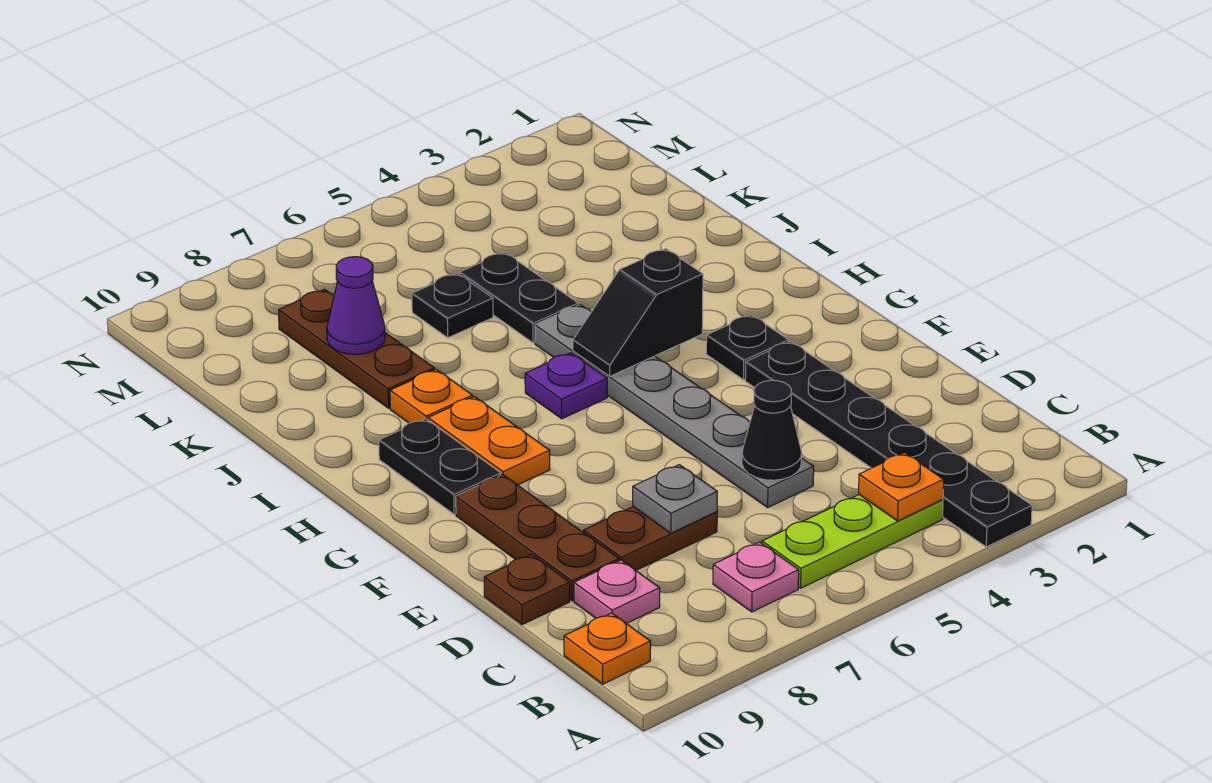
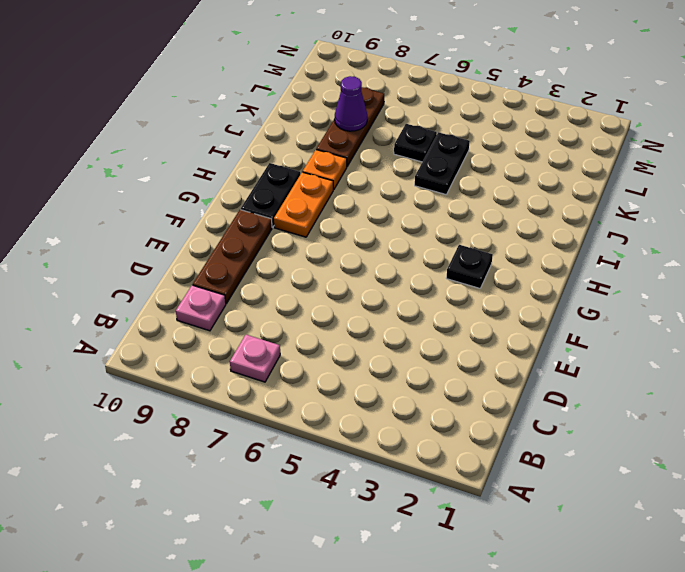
none -> black 1x6 plate [745,341,1032,547]
none -> lime 1x3 plate [762,495,943,588]
none -> orange 1x1 plate [564,613,651,684]

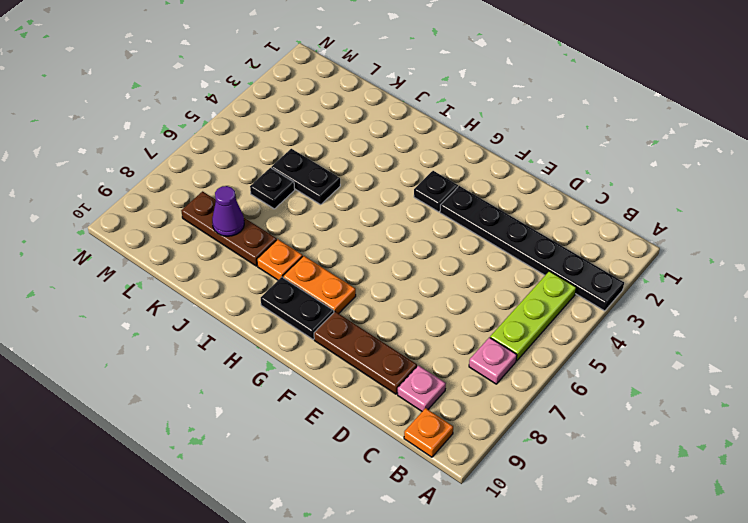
none -> grey 1x6 plate [535,305,814,507]
none -> brown 1x2 plate [584,507,717,570]
none -> brown 1x1 plate [484,555,570,624]

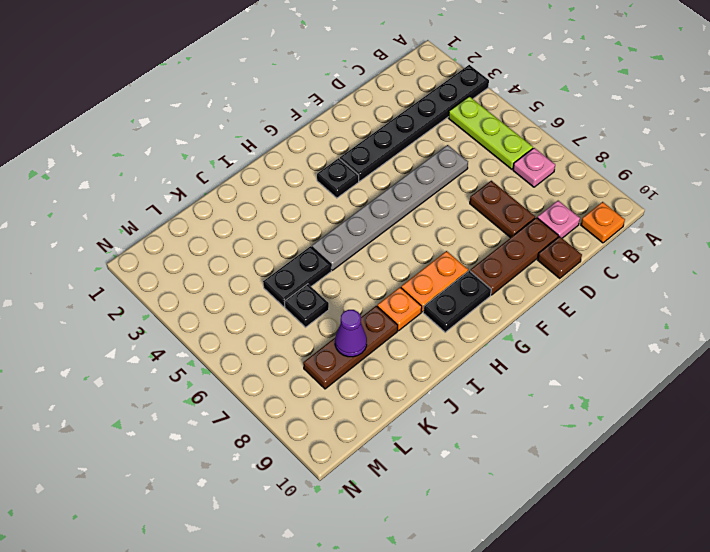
none -> purple 1x1 plate [525,353,607,419]
none -> orange 1x1 plate [859,453,944,521]
none -> black 1x1 cone [742,380,802,480]

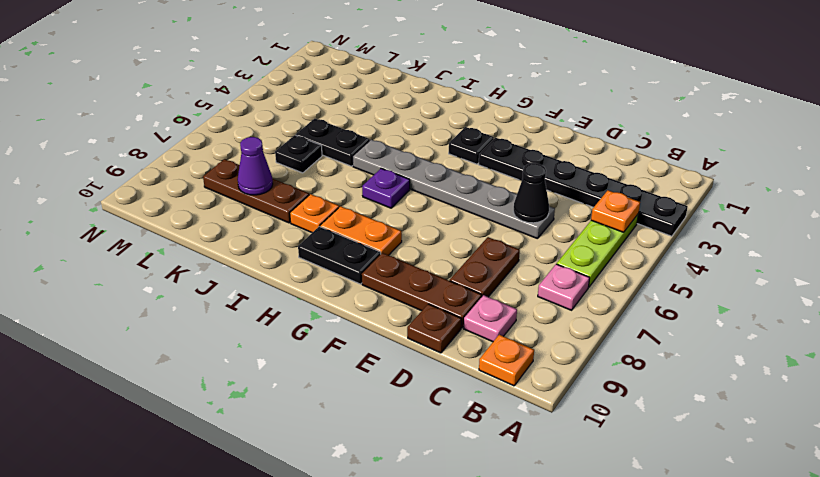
none -> grey 1x1 plate [633,465,717,533]
none -> black 1x2 slope [573,249,703,376]

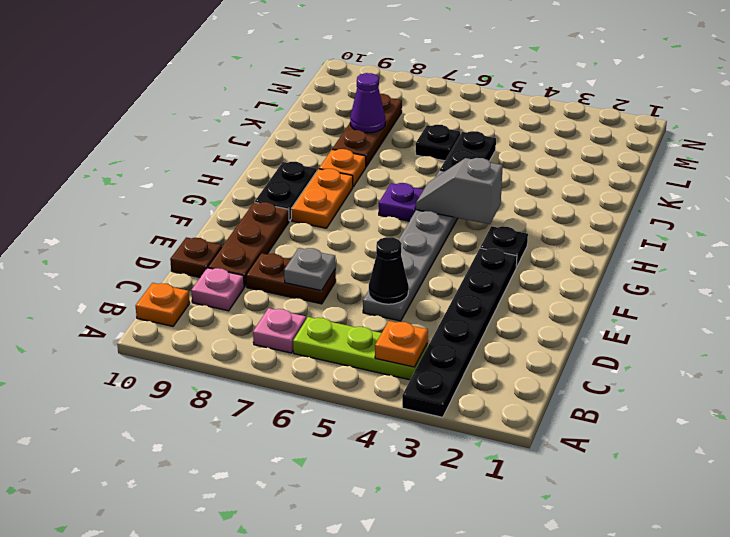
grey 1x2 slope [416,158,503,224] -> black 1x2 slope [573,249,703,376]

